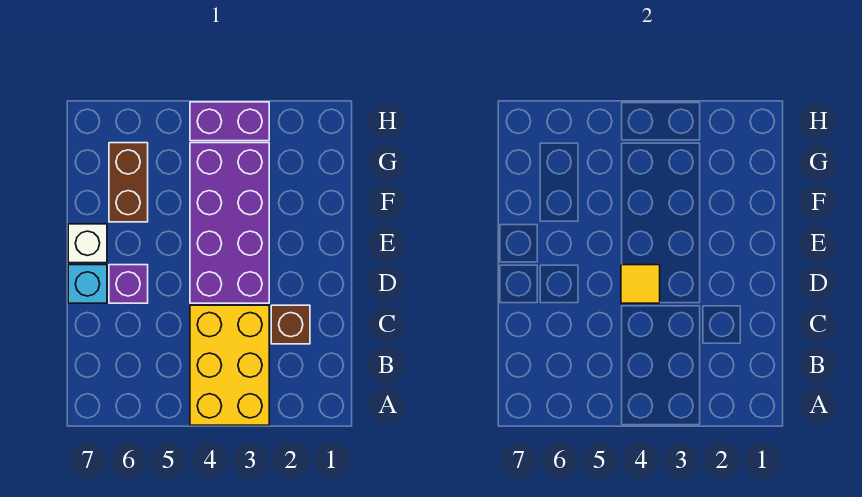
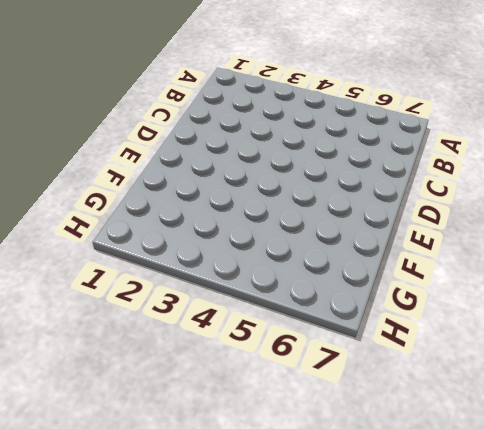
none -> yellow 2x3 brick [190,305,269,425]
none -> brown 1x1 brick [271,305,310,344]

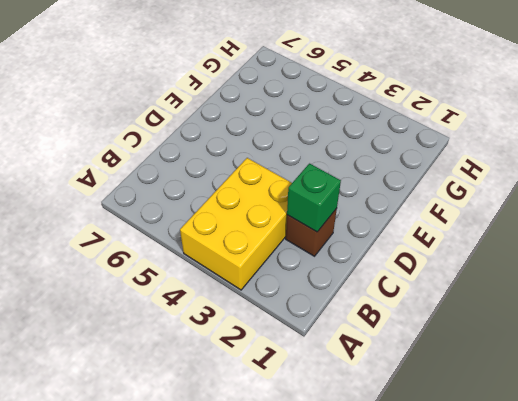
green 1x1 brick [287,164,341,232] -> none
none -> purple 2x4 brick [190,143,269,303]
none -> purple 1x1 brick [109,265,148,303]

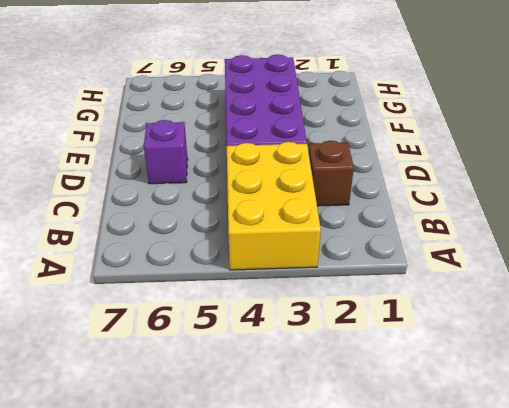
none -> cyan 1x1 brick [68,265,107,303]
none -> white 1x1 brick [68,224,107,263]

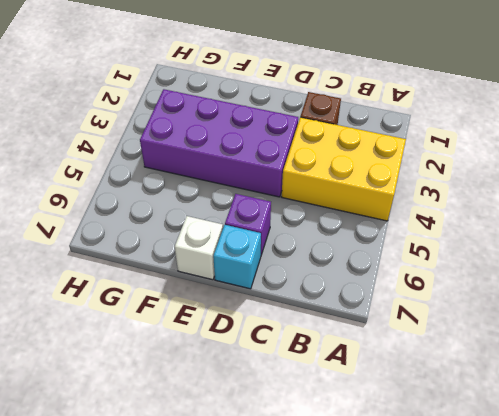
none -> brown 1x2 brick [109,143,148,222]
none -> purple 1x2 brick [190,102,269,141]

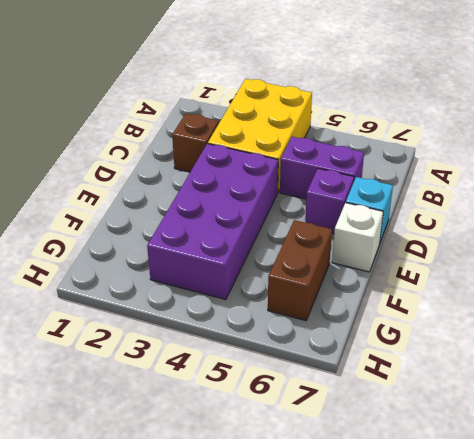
purple 1x2 brick [280,137,364,199] -> purple 1x2 brick moved to [190,102,269,141]
none -> yellow 1x1 tile [621,265,660,303]

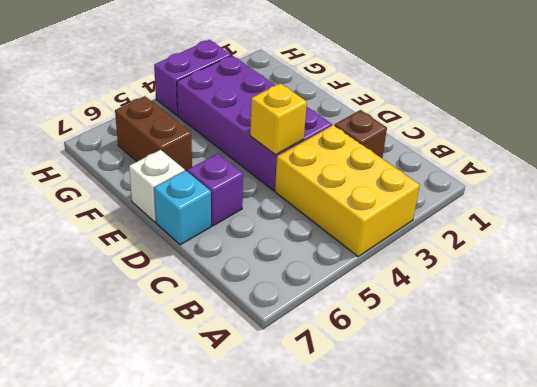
yellow 1x1 brick [250,83,307,155] -> yellow 1x1 tile [621,265,660,303]

